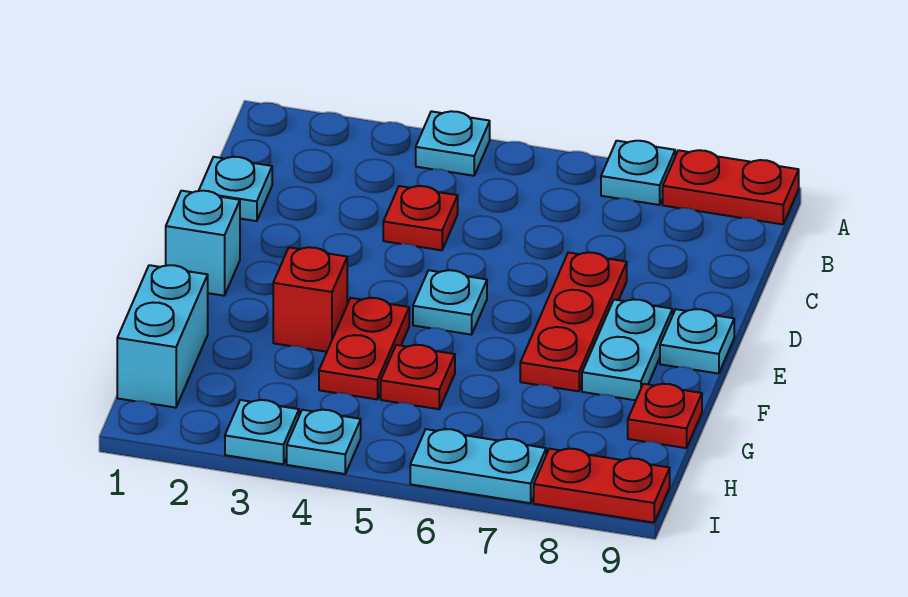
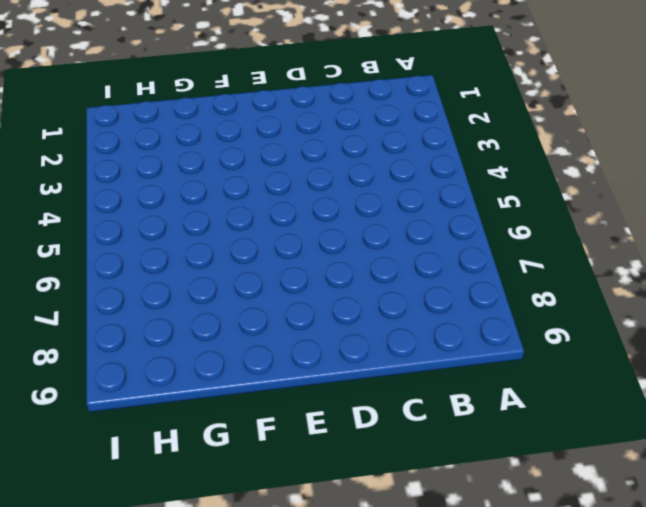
none -> cyan 1x1 plate [416,111,490,176]
none -> cyan 1x1 plate [601,141,675,205]
none -> red 1x2 plate [663,150,799,224]

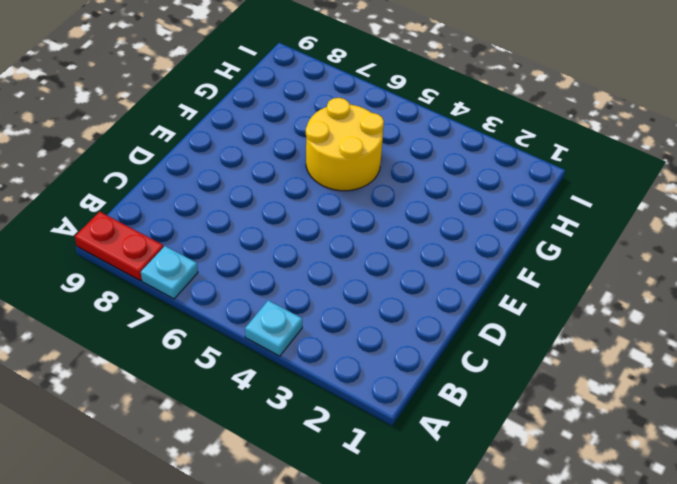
yellow 2x2 round brick [306,98,384,191] -> red 1x1 plate [381,345,455,409]
none -> cyan 1x1 plate [199,157,272,221]
none -> red 1x1 plate [383,186,458,250]
none -> red 1x3 plate [520,252,627,391]

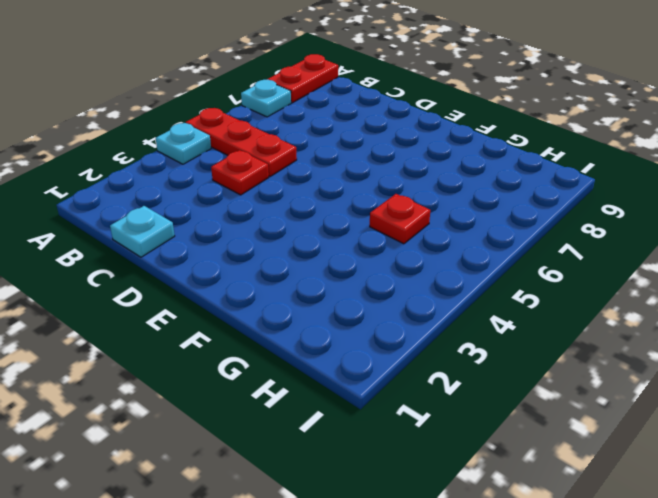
red 1x3 plate [186,108,297,177] -> red 1x3 plate moved to [520,252,627,391]
none -> cyan 1x1 brick [166,191,240,296]
none -> cyan 1x1 plate [413,270,487,335]
none -> cyan 1x2 plate [582,299,672,400]

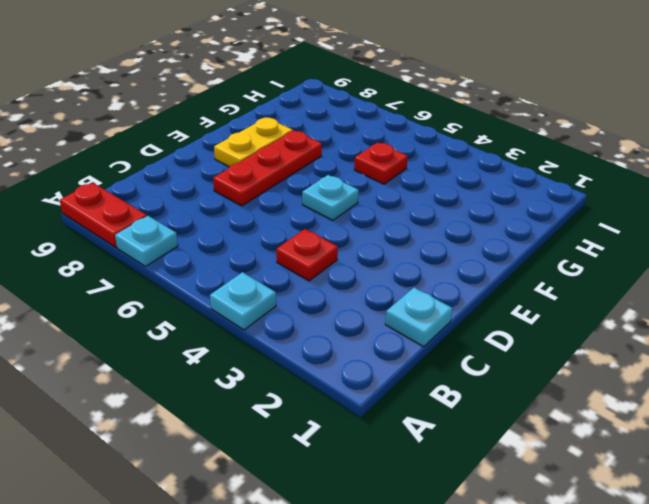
yellow 1x2 plate [214,118,293,167] -> cyan 1x2 plate [582,299,672,400]
none -> cyan 1x1 brick [166,191,240,296]
none -> cyan 1x1 plate [660,309,734,374]
none -> red 1x1 brick [273,247,347,352]

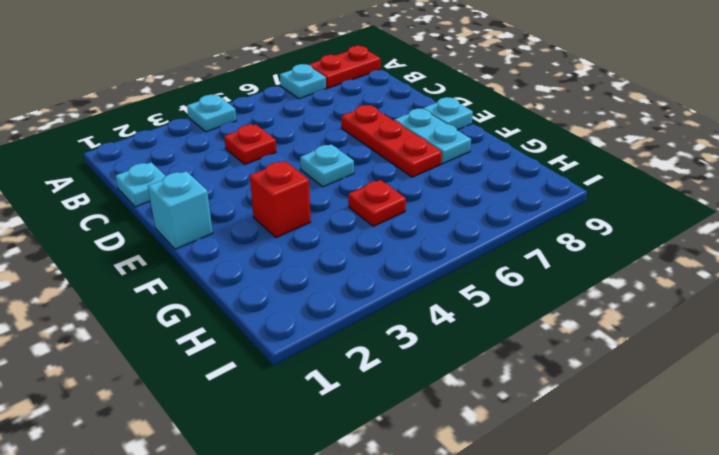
none -> red 1x2 plate [319,298,409,399]
none -> cyan 1x2 brick [117,265,208,408]
none -> red 1x1 plate [628,384,702,448]

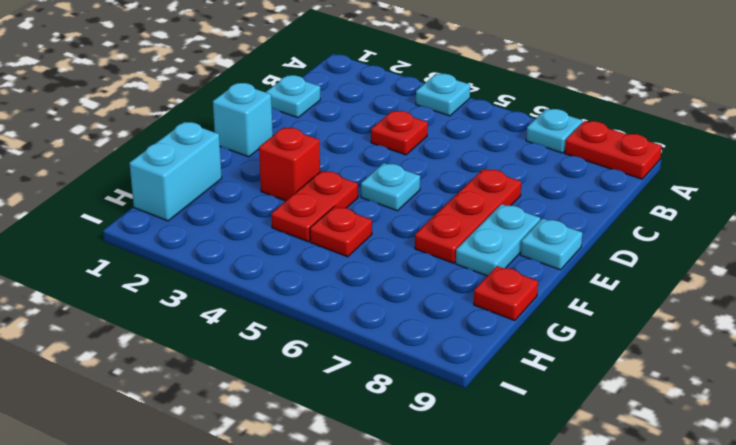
none -> cyan 1x1 plate [225,400,299,464]
none -> cyan 1x1 plate [287,410,361,474]
none -> cyan 1x2 plate [410,429,546,503]

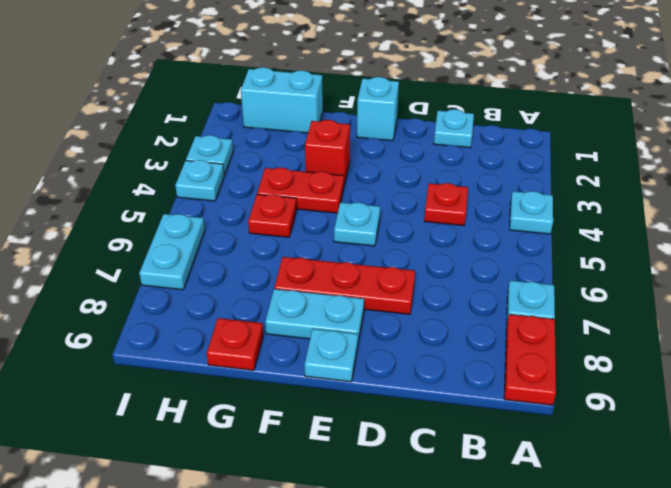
none -> red 1x2 plate [534,449,670,523]

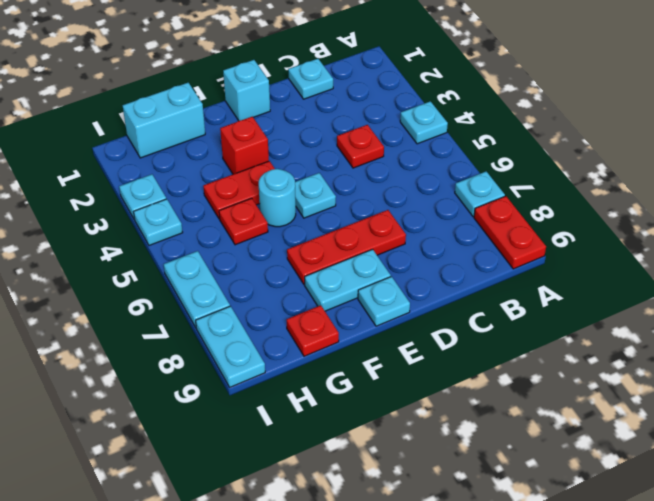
cyan 1x1 round brick [259,169,296,227] -> none
cyan 1x2 plate [196,306,265,387] -> red 1x2 plate [534,449,670,523]

